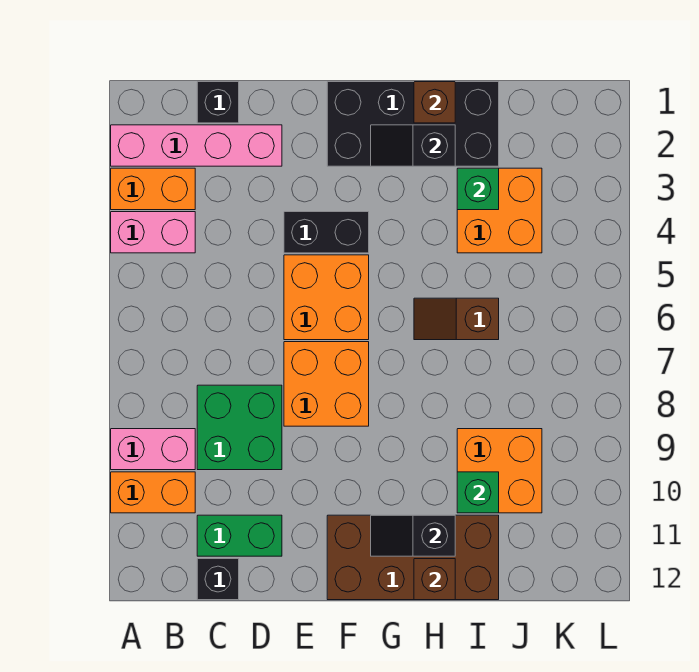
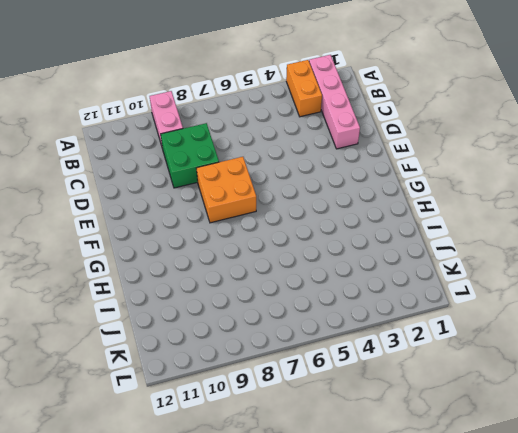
none -> pink 1x2 brick [111,212,195,253]
none -> orange 1x2 brick [111,472,195,513]
none -> black 1x1 brick [197,82,239,123]

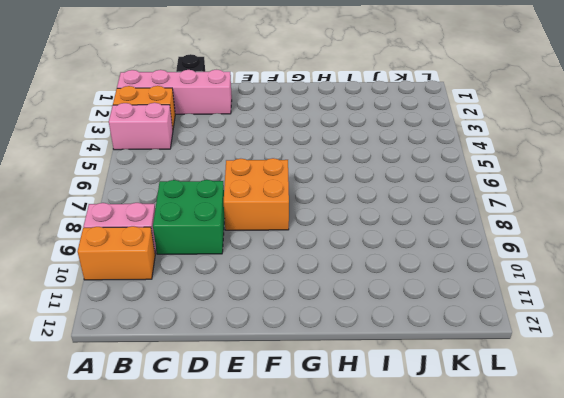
none -> green 1x2 brick [197,515,282,556]
none -> black 1x1 brick [197,559,239,600]
none -> black 1x2 brick [284,212,369,253]

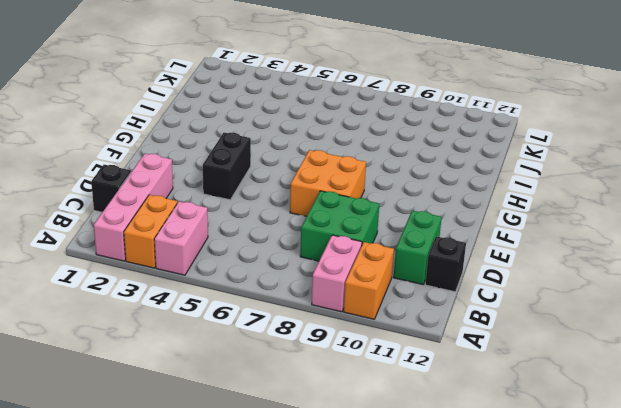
none -> orange 2x2 brick [284,255,369,340]
none -> black 2x4 brick [327,82,499,166]
none -> brown 2x4 brick [327,515,499,600]

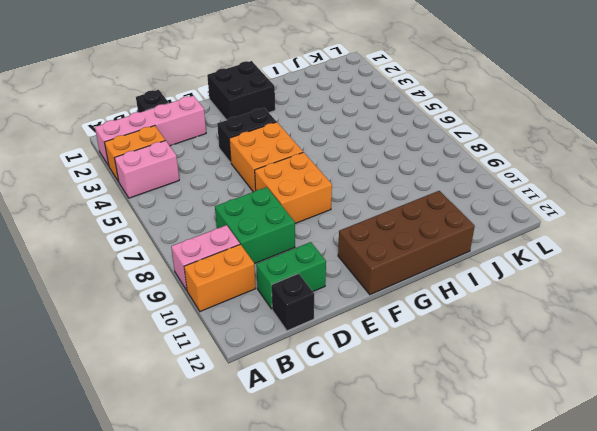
black 2x2 brick [207,61,275,120] -> black 2x4 brick [327,82,499,166]
none -> brown 1x2 slope [414,298,499,340]
none -> orange 2x2 brick [457,168,542,253]
none -> orange 2x2 brick [457,429,542,513]

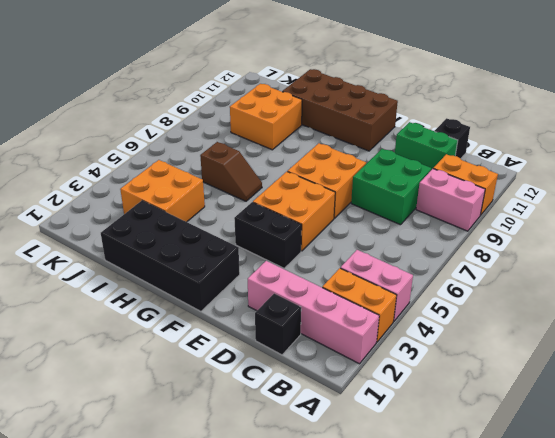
none -> black 1x2 slope [371,125,455,166]
none -> black 1x2 slope [371,515,455,556]
none -> brown 1x1 brick [414,82,455,123]

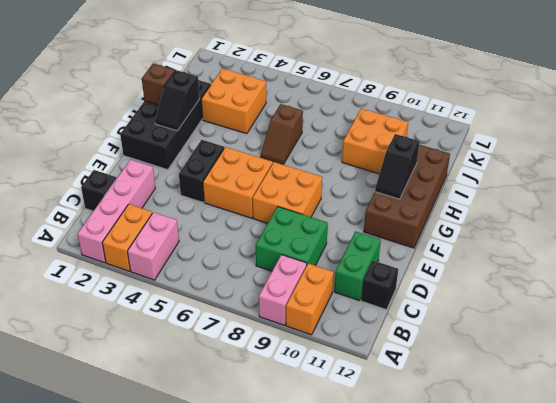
none -> brown 1x1 brick [414,559,455,600]
none -> green 1x1 brick [457,168,499,210]
none -> green 1x1 brick [457,472,499,513]

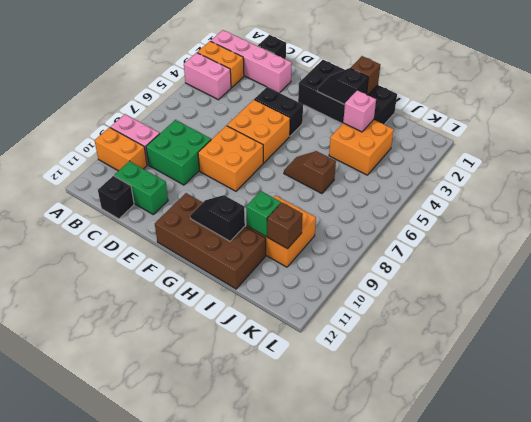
pink 1x1 brick [343,90,376,132] -> green 1x1 brick [457,168,499,210]
brown 1x1 brick [267,203,303,249] -> brown 1x1 brick moved to [414,559,455,600]

